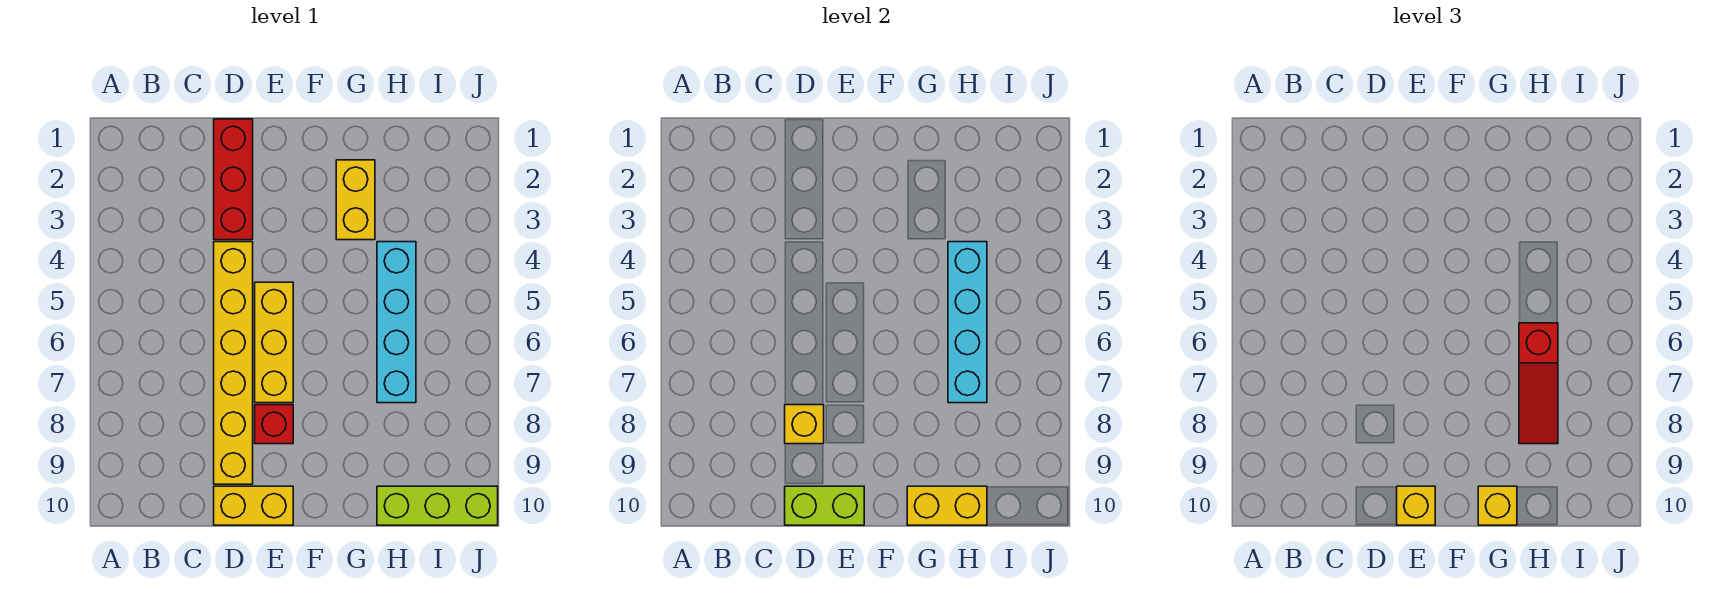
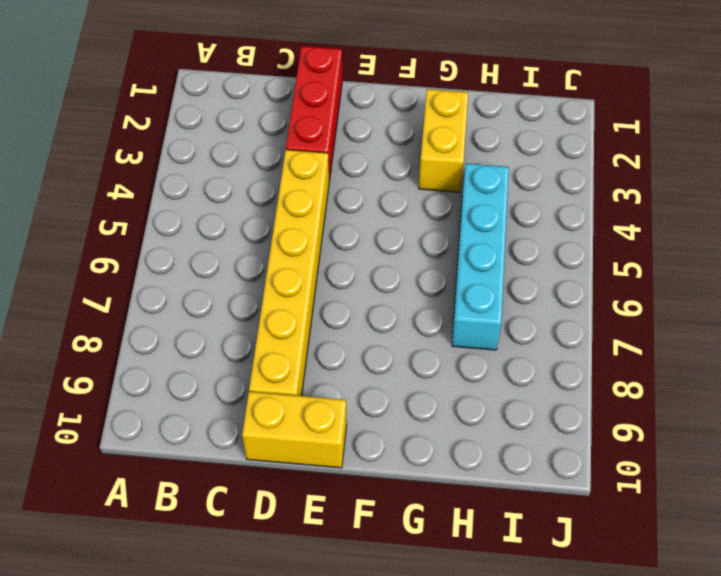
none -> yellow 1x3 brick [255,282,293,403]
none -> red 1x1 brick [255,405,293,444]
none -> lime 1x3 brick [377,486,498,525]

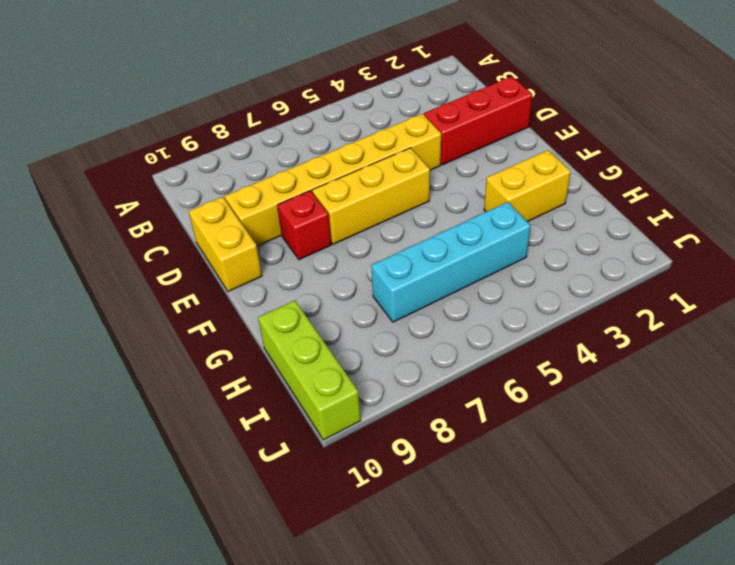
none -> yellow 1x1 brick [785,405,824,444]
none -> lime 1x2 brick [785,486,864,525]
none -> yellow 1x2 brick [907,486,987,525]

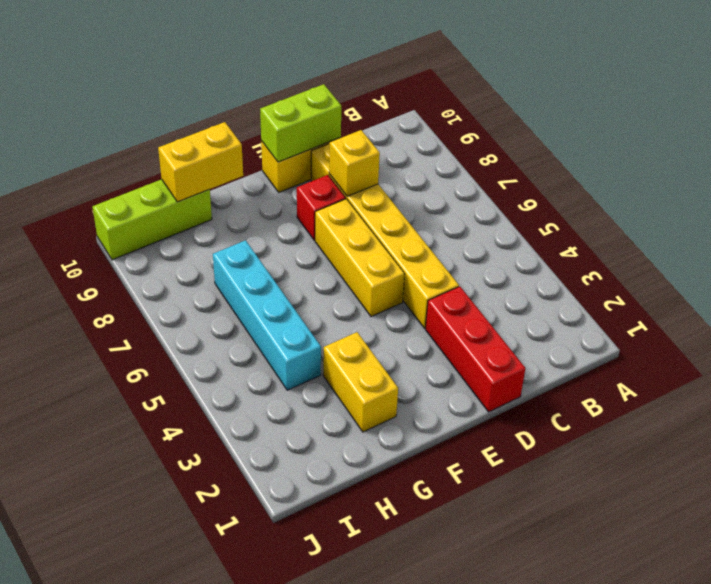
none -> cyan 1x4 brick [948,242,987,403]
none -> yellow 1x1 brick [1397,486,1435,525]
none -> yellow 1x1 brick [1478,486,1517,525]

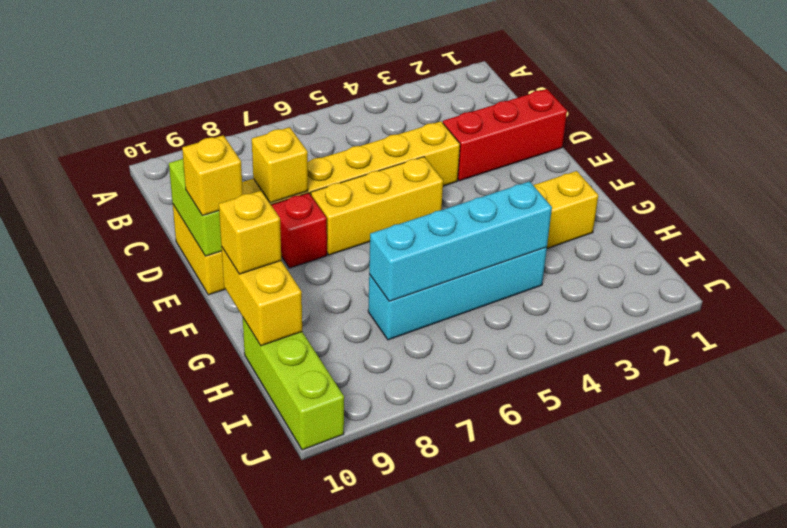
none -> red 1x3 slope [1519,323,1558,444]

